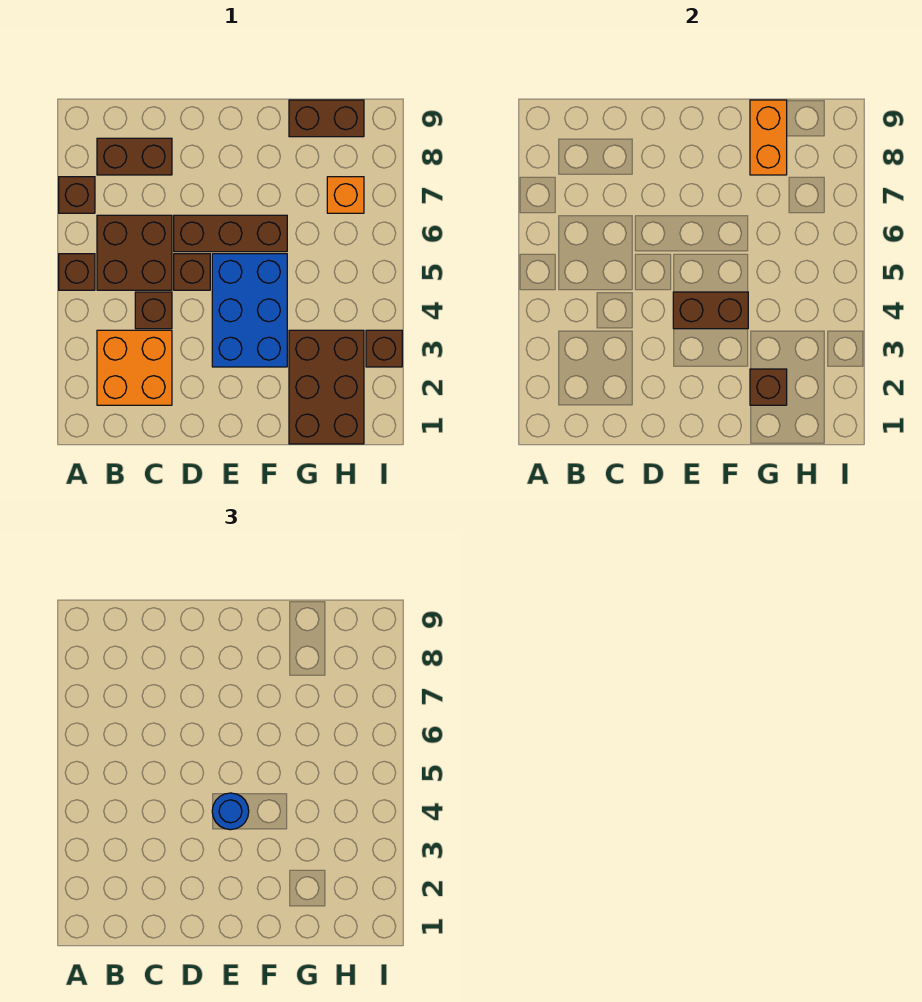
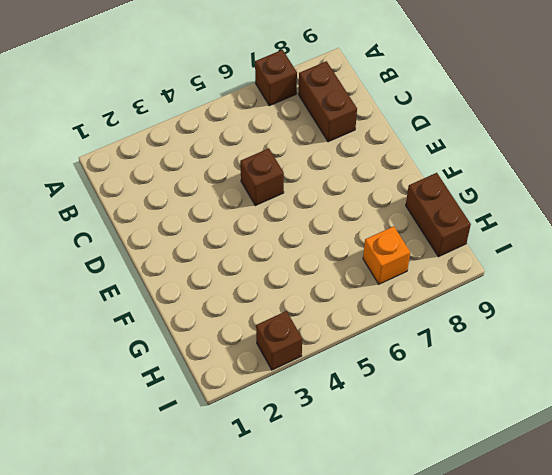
none -> brown 1x1 brick [59,254,95,290]
none -> orange 2x2 brick [97,330,172,405]
none -> brown 2x2 brick [97,215,172,290]

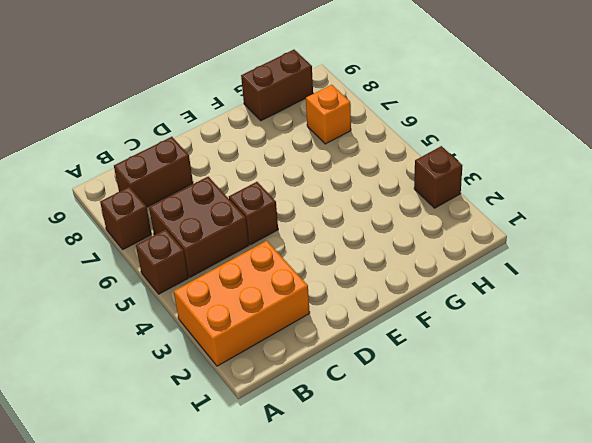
orange 2x3 brick [174,241,310,366] -> orange 2x2 brick [97,330,172,405]
none -> brown 1x1 brick [135,292,172,329]
none -> brown 1x3 brick [174,215,287,252]
none -> blue 2x3 brick [212,254,287,367]

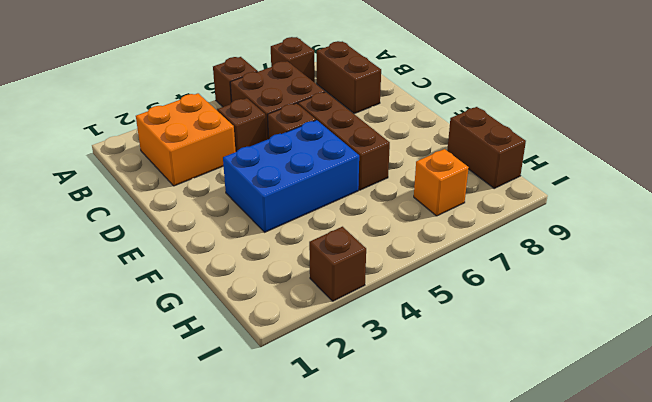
none -> brown 2x3 brick [289,330,364,444]
none -> brown 1x2 brick [673,292,748,329]
none -> brown 1x1 brick [750,369,787,405]

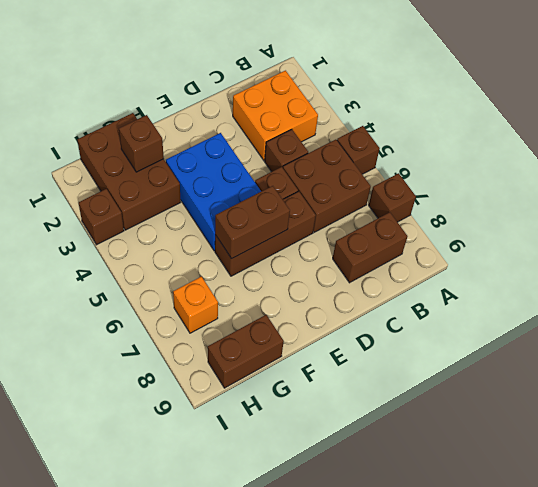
brown 1x2 brick [215,186,290,259] -> brown 1x2 brick moved to [673,292,748,329]
none -> orange 1x2 brick [750,100,787,175]
none -> blue 1x1 round brick [212,793,249,830]

